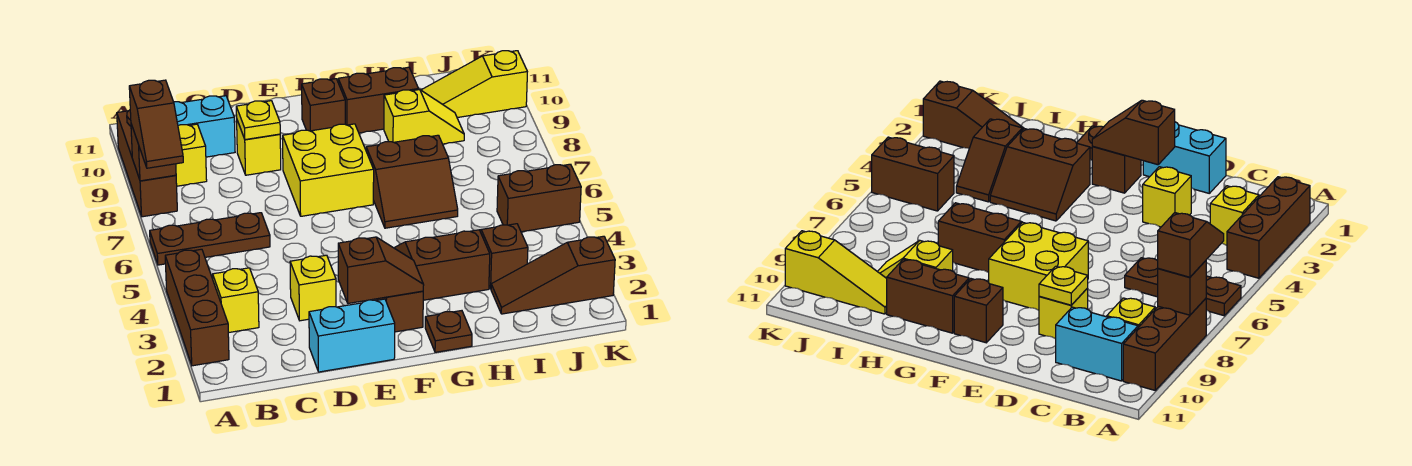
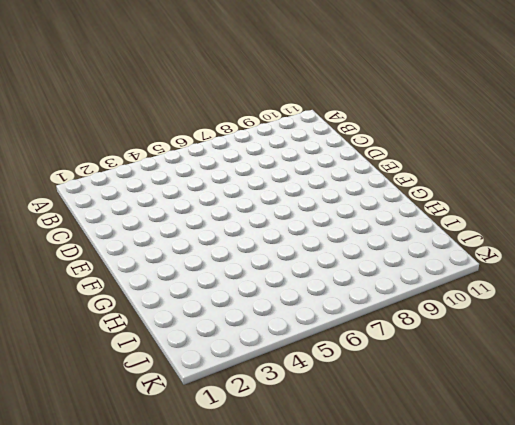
none -> brown 1x3 brick [165,249,229,366]
none -> brown 1x3 plate [150,213,270,265]
none -> brown 1x3 brick [117,110,177,217]

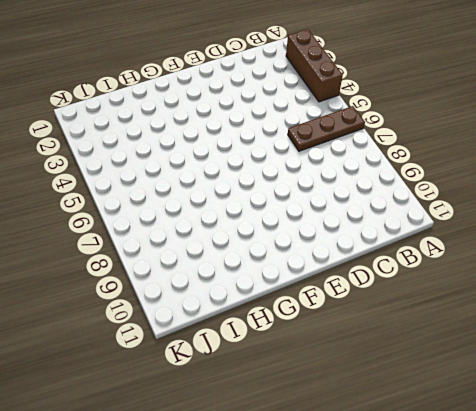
none -> brown 1x3 brick [117,110,177,217]
none -> yellow 1x1 brick [213,268,259,333]
none -> yellow 1x1 brick [176,124,207,186]

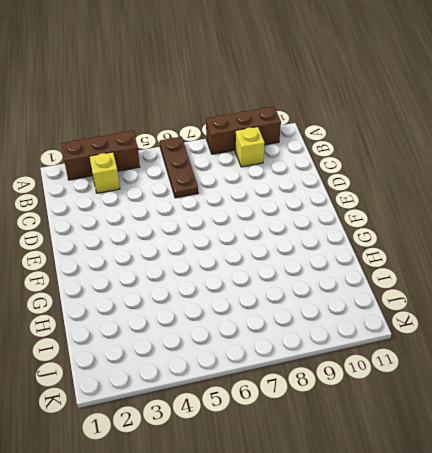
none -> cyan 1x2 brick [174,96,235,157]
none -> cyan 1x2 brick [309,299,395,372]
none -> yellow 1x1 brick [290,255,336,321]

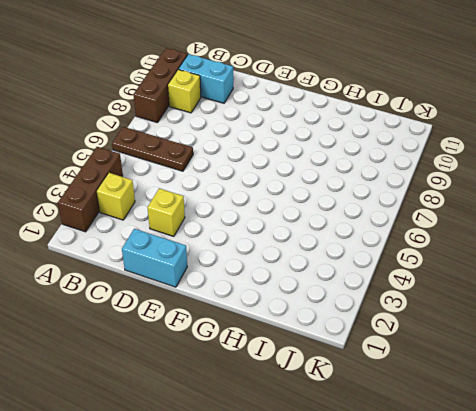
none -> yellow 1x1 brick [237,121,281,175]
none -> yellow 2x2 brick [283,124,374,216]
none -> brown 1x1 brick [377,291,423,332]

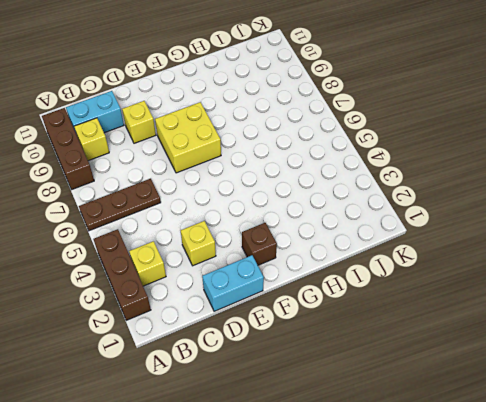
none -> brown 1x1 brick [302,79,345,131]
none -> brown 1x1 plate [425,311,472,352]
none -> brown 2x2 slope [395,230,490,300]

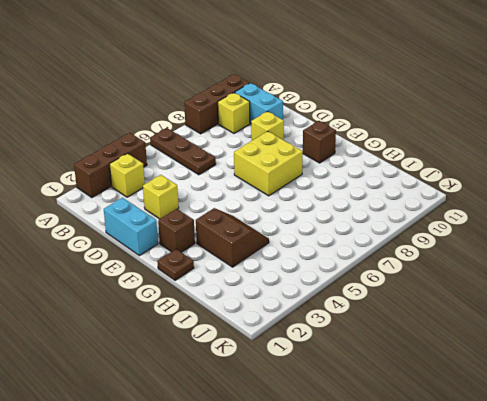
none -> brown 2x2 slope [366,135,458,228]
none -> brown 1x2 brick [338,67,419,133]
none -> yellow 1x2 slope [384,90,464,144]

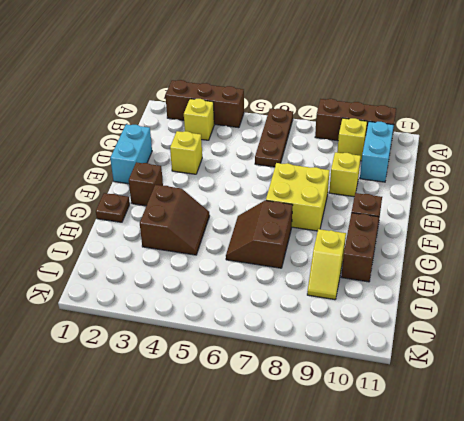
none -> brown 1x3 slope [491,236,615,314]
none -> brown 1x2 slope [480,224,528,289]
none -> yellow 1x3 slope [421,51,527,118]

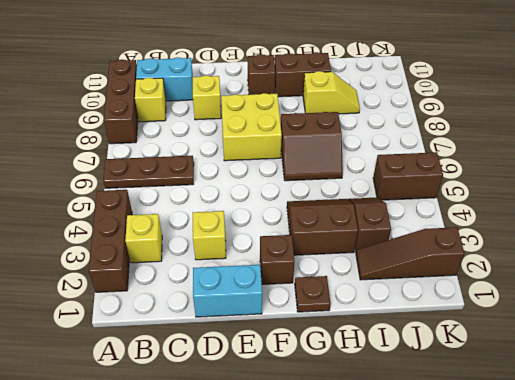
none -> yellow 1x3 slope [421,51,527,118]
none -> brown 1x1 brick [131,124,176,181]
none -> yellow 1x1 plate [236,101,280,140]

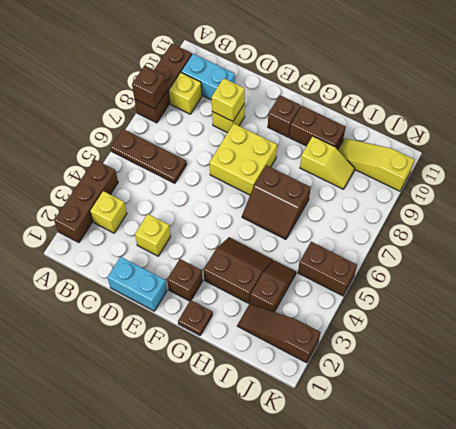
yellow 1x1 brick [212,78,245,121] -> yellow 1x1 plate [236,101,280,140]
none -> brown 1x2 slope [338,237,424,303]
none -> brown 1x2 slope [129,80,183,168]

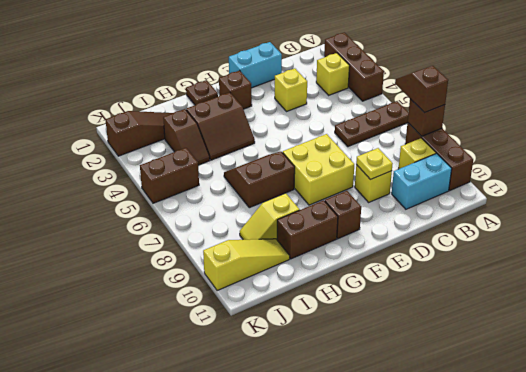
none -> brown 1x2 slope [338,237,424,303]

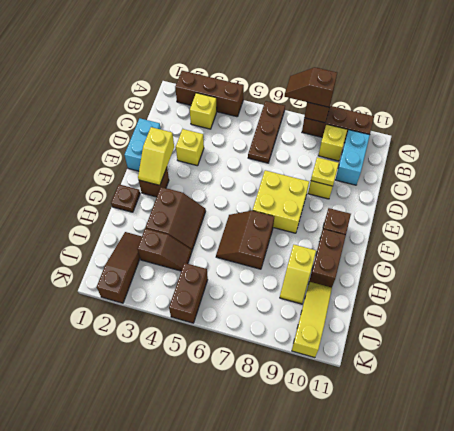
yellow 1x2 slope [138,127,174,185] -> brown 1x2 slope [338,237,424,303]

